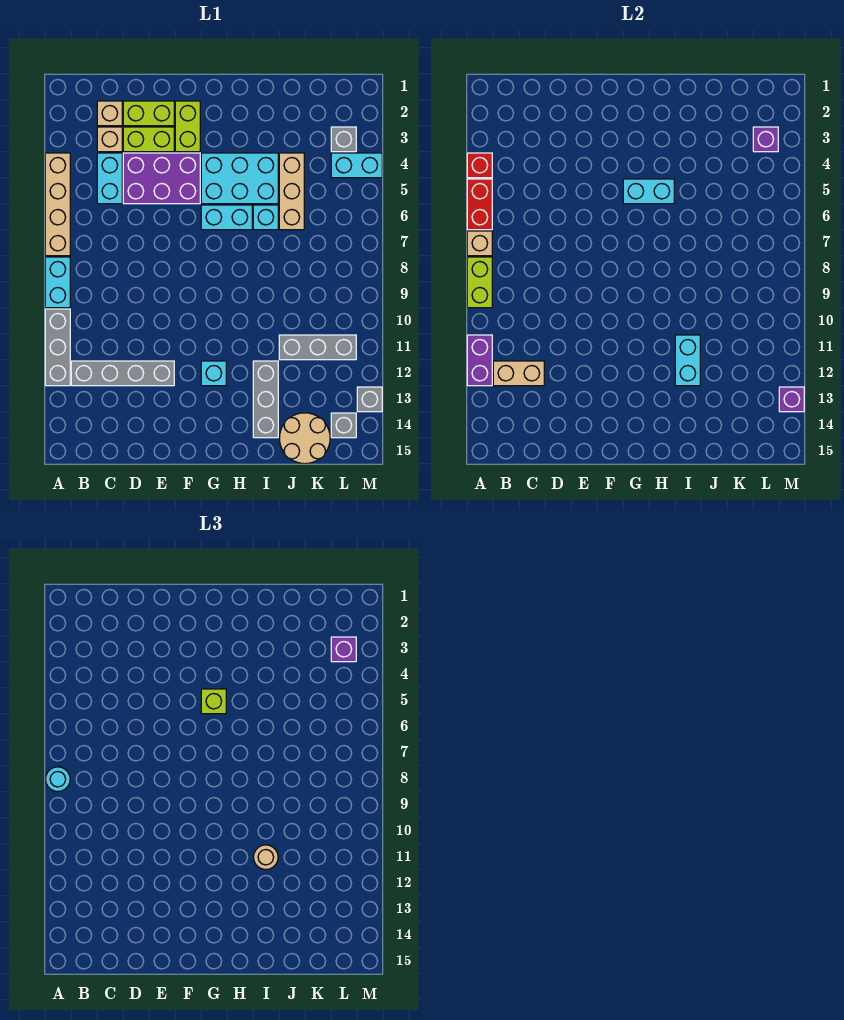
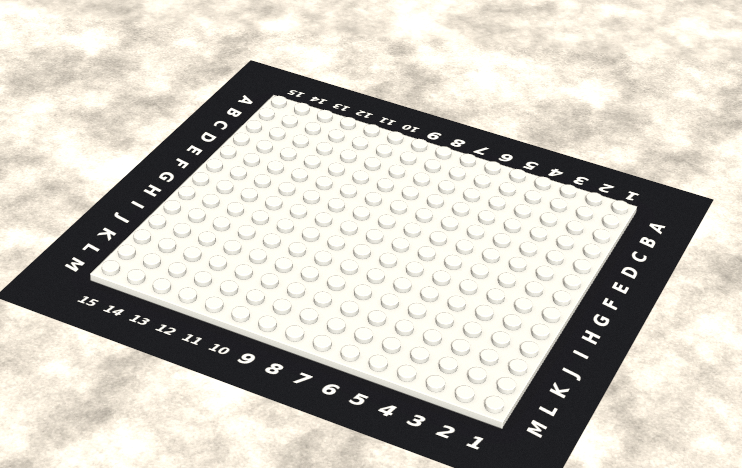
none -> tan 1x4 brick [45,153,70,256]
none -> cyan 1x2 brick [45,257,70,308]
none -> grey 1x3 brick [45,309,70,386]
none -> grey 1x4 brick [71,361,174,386]

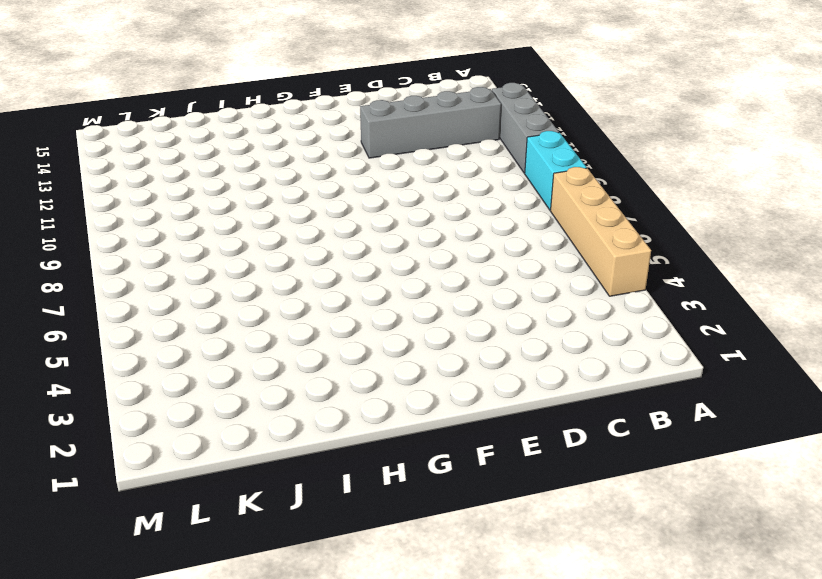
none -> tan 1x1 brick [97,101,122,126]
none -> tan 1x1 brick [97,127,122,152]
none -> cyan 1x2 brick [97,153,122,204]
none -> lime 1x2 brick [123,101,174,126]

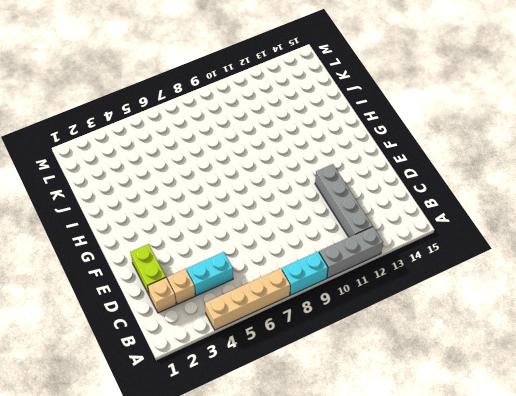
none -> lime 1x2 brick [123,127,174,152]
none -> purple 2x3 brick [123,153,200,204]
none -> lime 1x2 brick [175,101,200,152]
none -> cyan 2x3 brick [201,153,278,204]

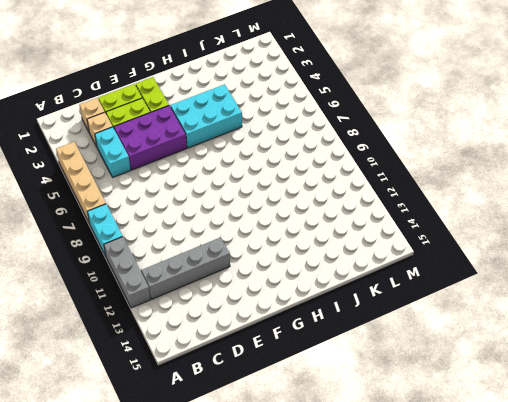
none -> cyan 1x2 brick [201,205,252,230]
none -> cyan 1x1 brick [201,361,226,386]
none -> cyan 1x1 brick [253,205,278,230]
none -> grey 1x3 brick [253,361,278,438]

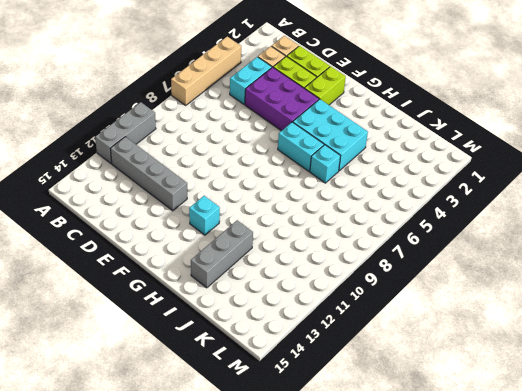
none -> cyan 1x2 brick [45,257,70,308]
none -> tan 1x3 brick [279,153,304,230]
none -> grey 1x3 brick [279,335,356,360]
none -> tan 2x2 round brick [279,413,330,464]

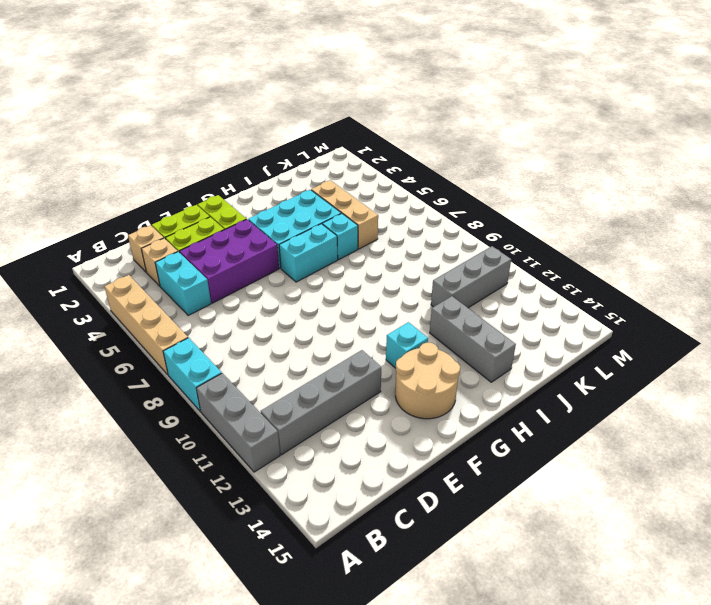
tan 2x2 round brick [395,343,460,419] -> tan 2x2 round brick moved to [279,413,330,464]
none -> grey 1x1 brick [331,127,356,152]
none -> cyan 1x2 brick [331,153,382,178]
none -> grey 1x1 brick [331,413,356,438]
none -> grey 1x1 brick [357,387,382,412]

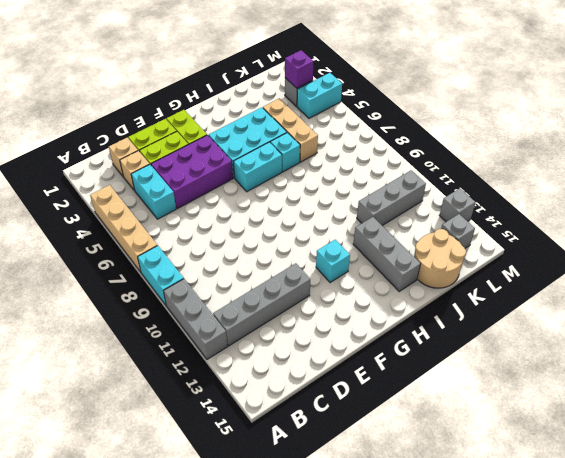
none -> red 1x1 brick [467,153,492,178]
none -> red 1x2 brick [467,179,492,230]
none -> tan 1x1 brick [467,231,492,256]
none -> lime 1x2 brick [467,257,492,308]

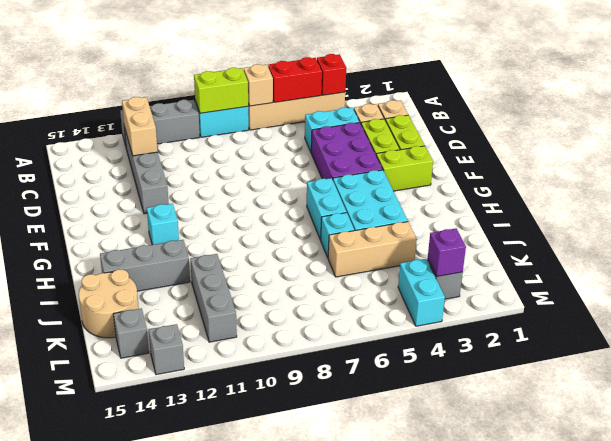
none -> purple 1x2 brick [467,335,492,386]
none -> cyan 1x2 brick [623,179,674,204]
none -> cyan 1x2 brick [675,335,700,386]
none -> purple 1x1 brick [779,387,804,412]

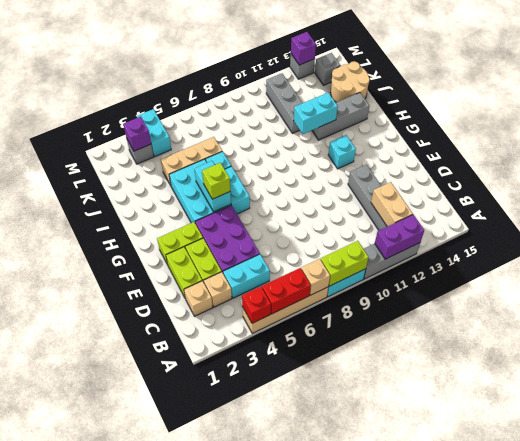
none -> cyan 1x1 round brick [45,767,70,792]
none -> tan 1x1 round brick [253,845,278,870]
none -> purple 1x1 brick [331,637,356,662]

